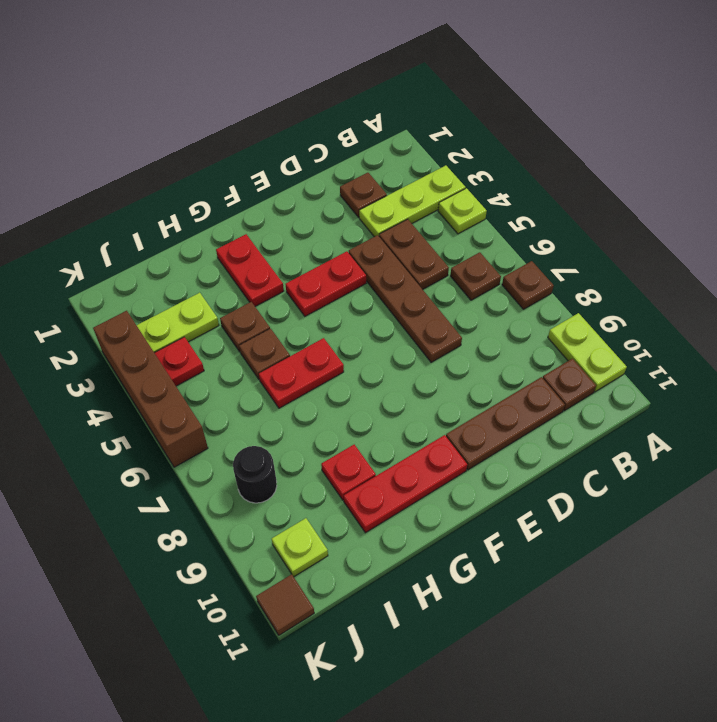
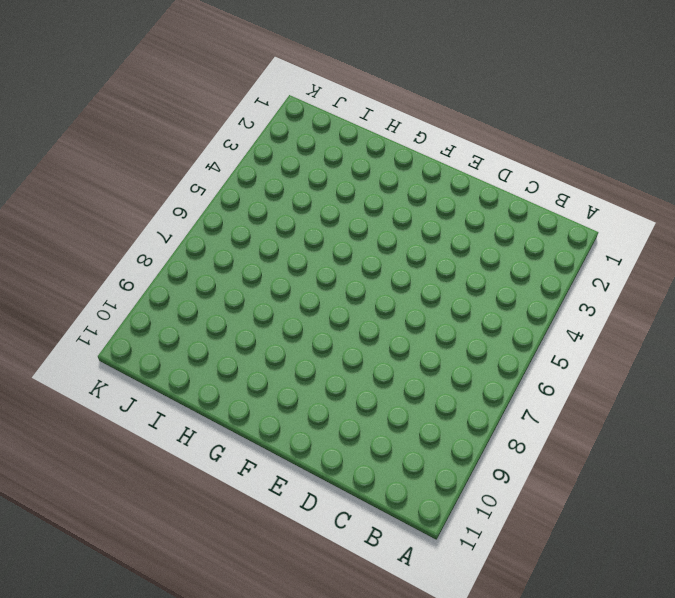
none -> lime 1x3 plate [359,165,466,237]
none -> lime 1x1 plate [438,188,487,234]
none -> brown 1x1 plate [502,261,554,309]

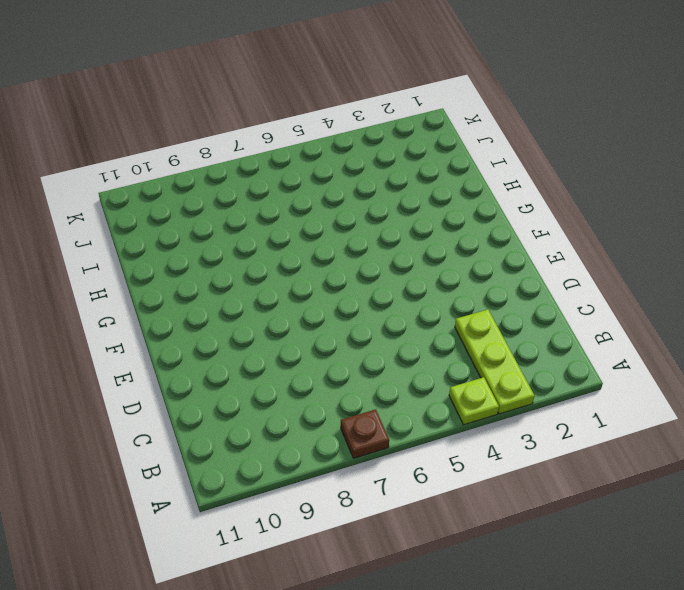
none -> lime 1x2 plate [548,313,627,392]
none -> brown 1x1 plate [450,252,501,300]
none -> brown 1x1 plate [543,359,596,411]

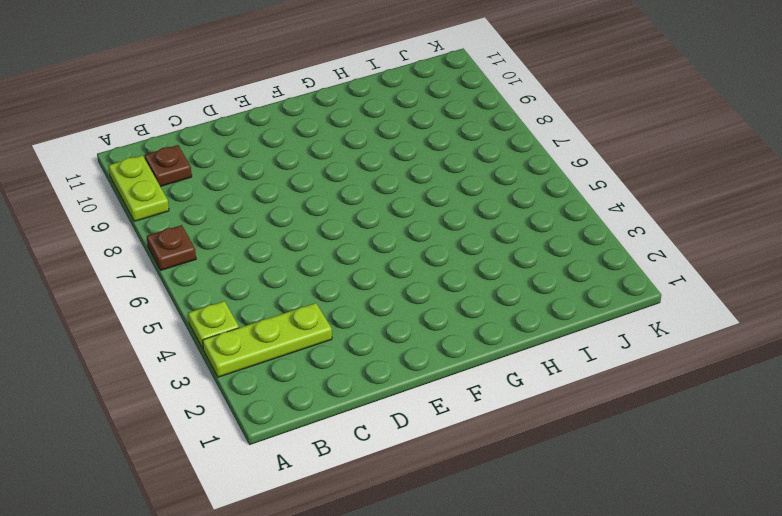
none -> brown 1x1 plate [450,252,501,300]
none -> brown 1x1 plate [340,173,387,217]
none -> brown 1x2 plate [379,219,449,289]

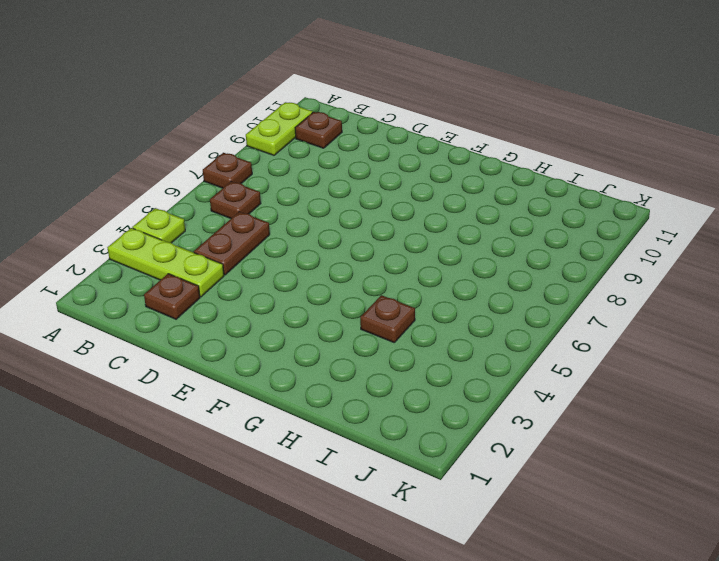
none -> brown 1x3 plate [446,377,565,470]
none -> brown 1x4 plate [349,235,462,362]
none -> red 1x2 plate [286,251,366,316]

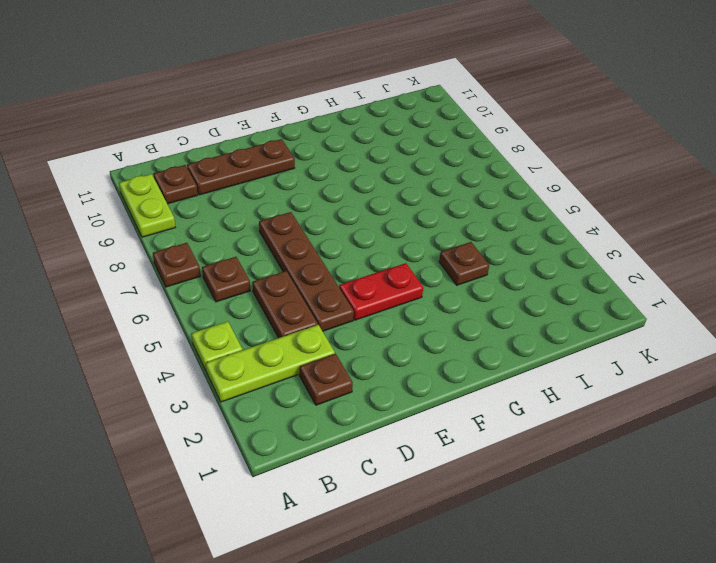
none -> red 1x3 plate [344,435,467,533]
none -> red 1x2 plate [216,234,284,306]
none -> red 1x2 plate [259,338,344,408]

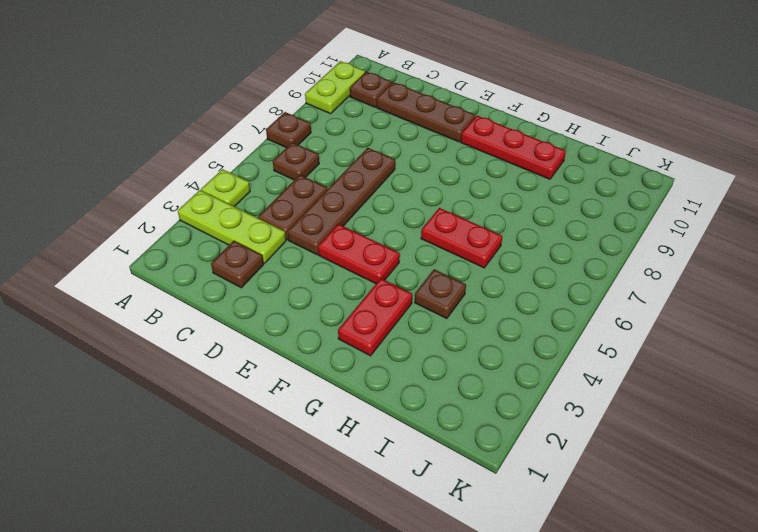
none -> brown 1x1 plate [239,329,290,379]
none -> red 1x1 plate [321,445,376,500]
none -> lime 1x2 plate [137,293,219,353]

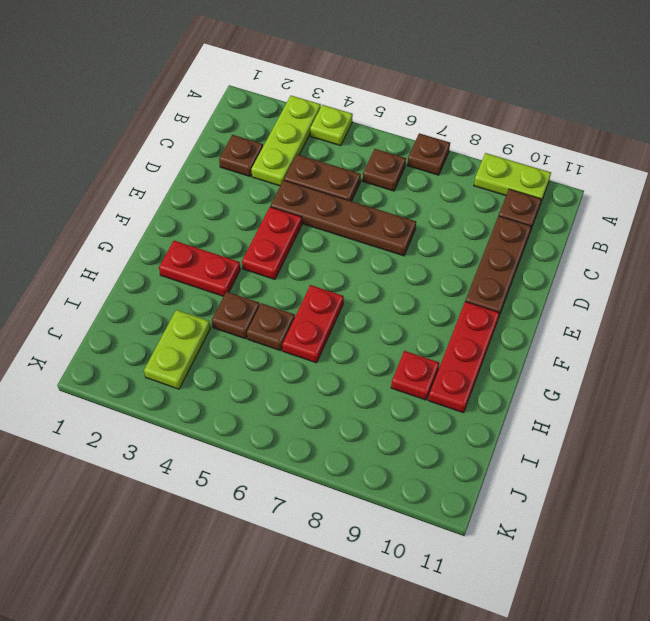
none -> red 1x1 plate [155,337,204,386]
none -> black 1x1 round brick [233,446,277,503]
none -> lime 1x1 plate [272,518,328,577]

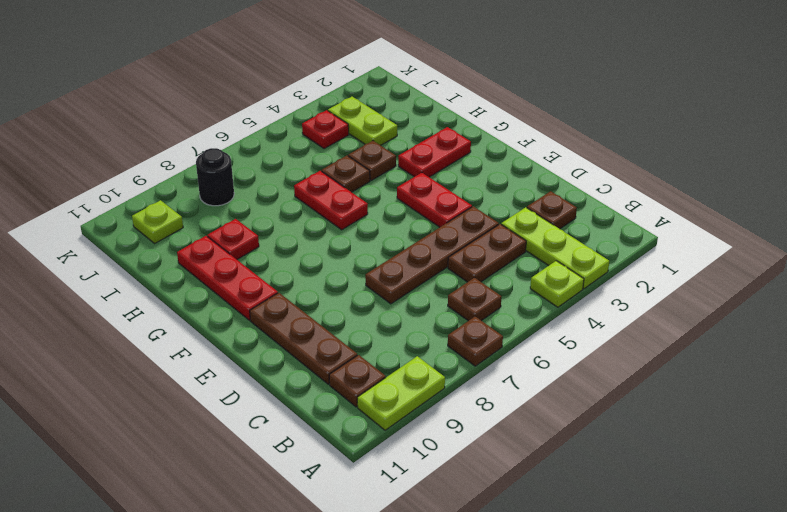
none -> brown 1x4 brick [93,311,208,467]
none -> brown 1x1 tile [256,574,314,635]

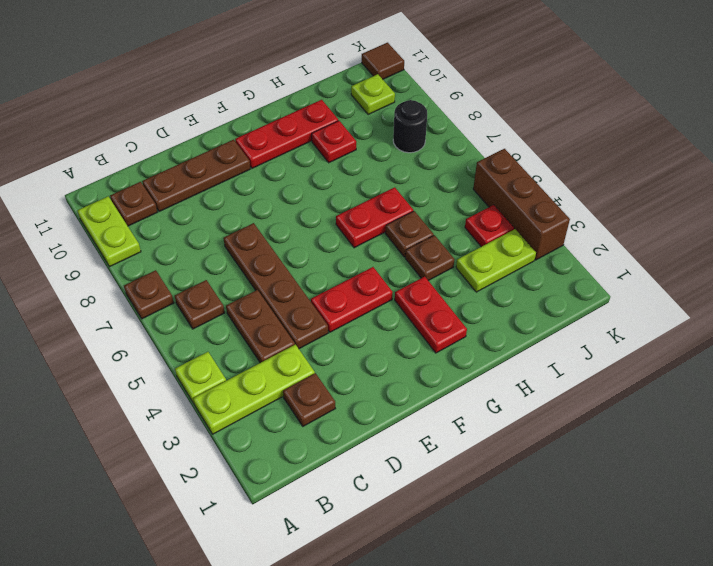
brown 1x3 brick [473,149,570,260] -> brown 1x4 brick [93,311,208,467]

